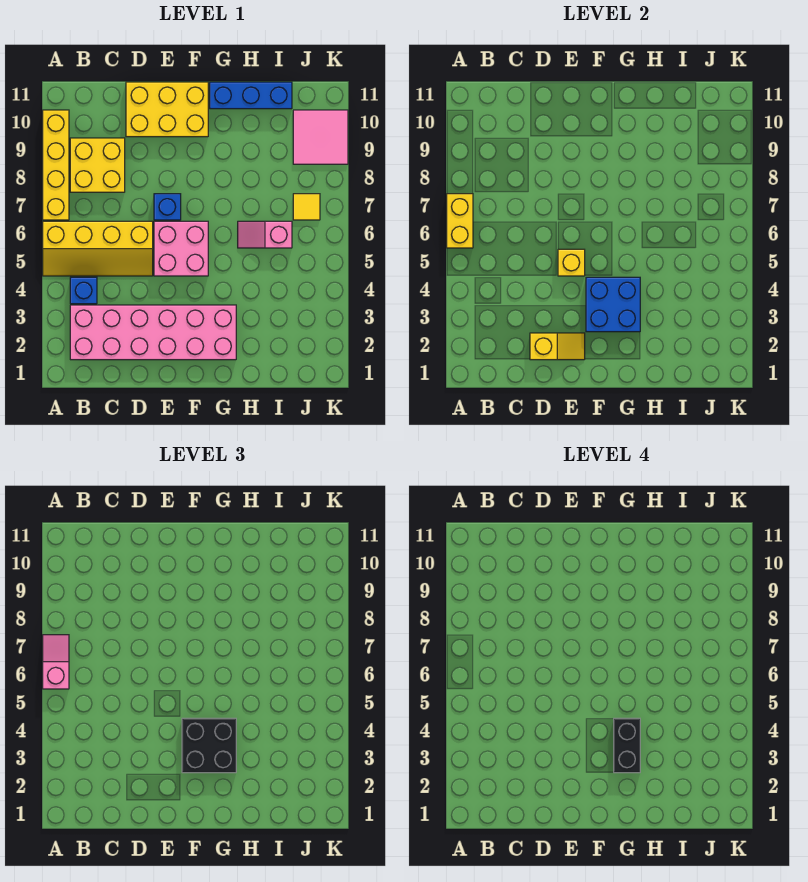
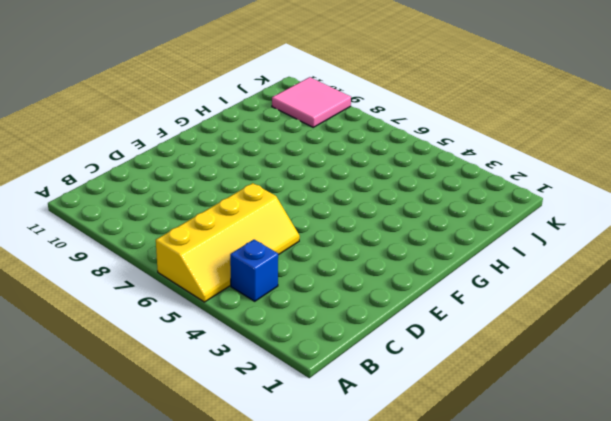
none -> yellow 1x4 brick [43,110,69,220]
none -> pink 2x6 brick [70,305,236,360]
none -> yellow 2x2 brick [70,138,125,192]

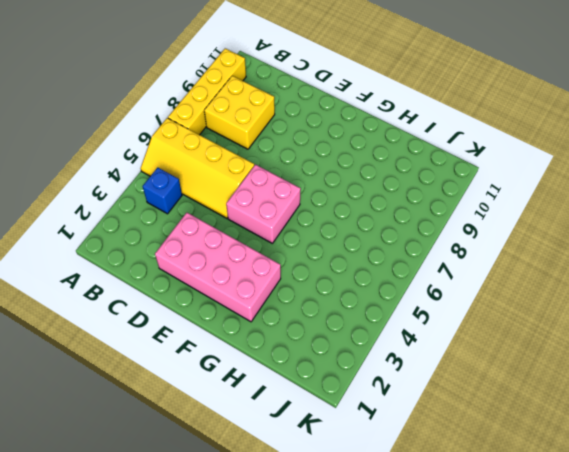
pink 2x4 brick [155,213,281,322] -> pink 2x6 brick [70,305,236,360]
none -> yellow 2x3 brick [126,82,208,137]
none -> blue 1x1 brick [154,194,181,220]
none -> blue 1x3 brick [210,82,292,109]

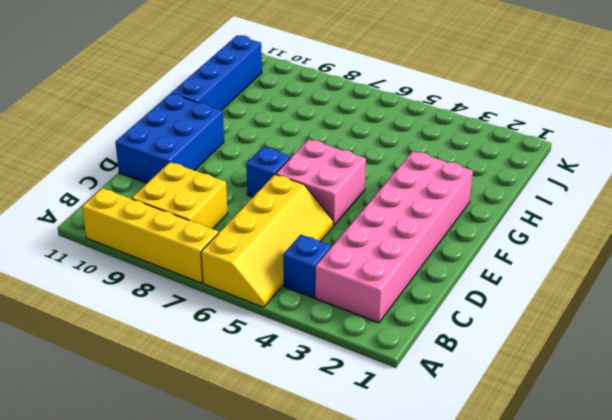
blue 2x3 brick [115,94,224,183] -> yellow 2x3 brick [126,82,208,137]
blue 1x4 brick [171,35,262,110] -> blue 1x3 brick [210,82,292,109]
none -> pink 1x2 slope [238,221,292,248]
none -> yellow 1x1 tile [293,194,320,220]
none -> pink 2x2 tile [293,110,348,164]

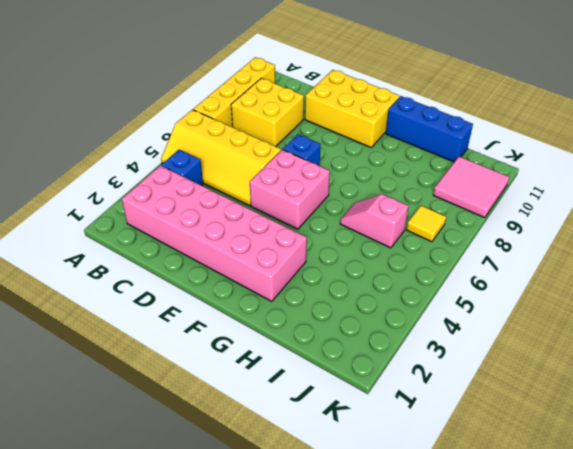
none -> yellow 1x2 brick [447,194,473,248]
none -> yellow 1x2 slope [530,333,585,360]
none -> yellow 1x1 brick [558,249,585,276]

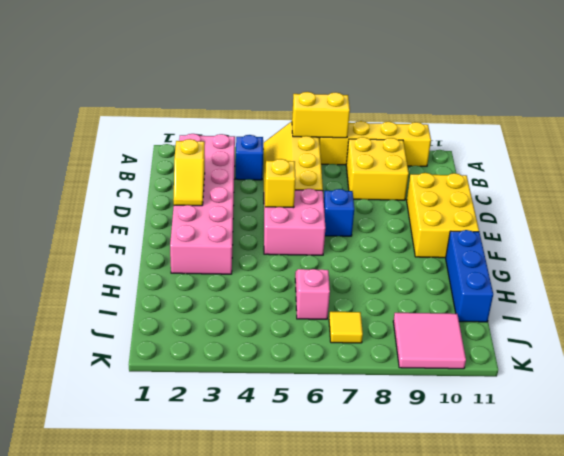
none -> blue 2x2 brick [586,277,640,332]
none -> pink 1x2 slope [43,635,69,689]
none -> black 2x2 brick [182,718,236,773]

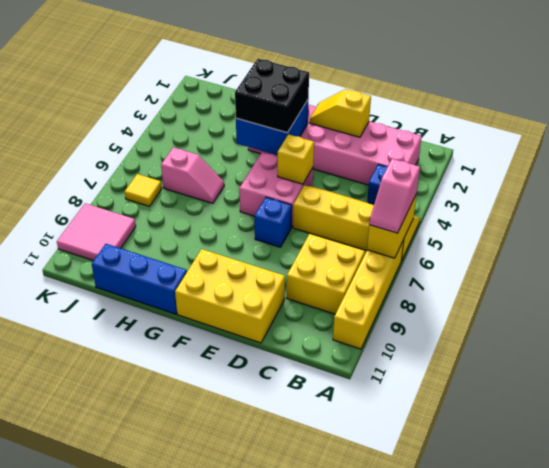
none -> black 1x2 brick [614,718,640,773]

